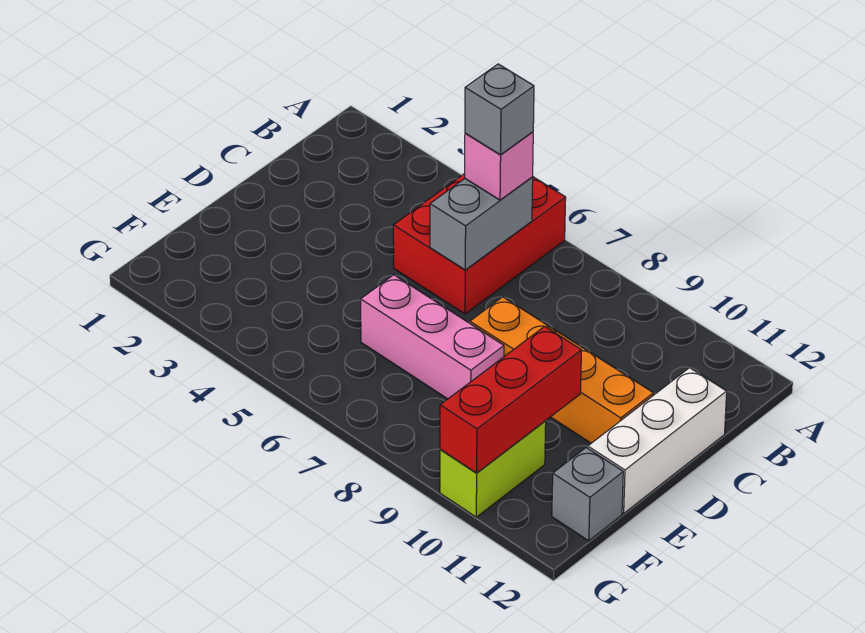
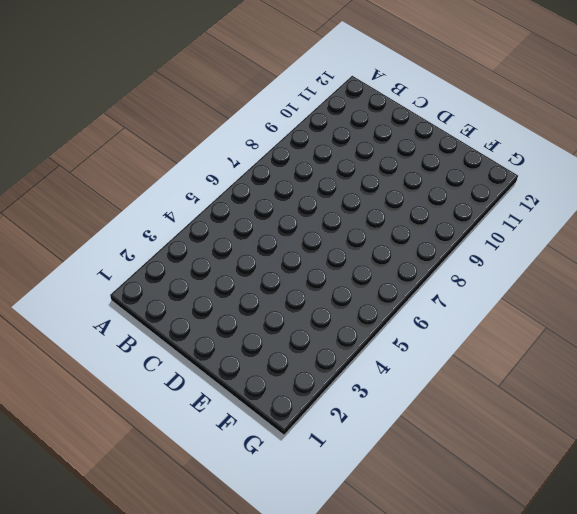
none -> red 2x3 brick [393,174,566,314]
none -> white 1x3 brick [588,368,727,514]

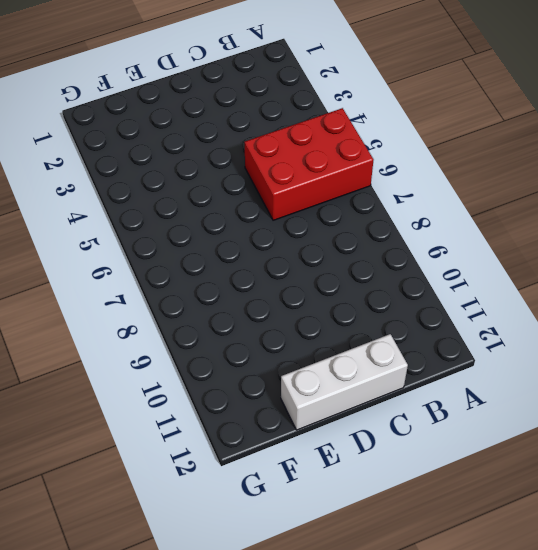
none -> orange 1x4 brick [470,297,654,443]
none -> pink 1x3 brick [361,275,504,399]

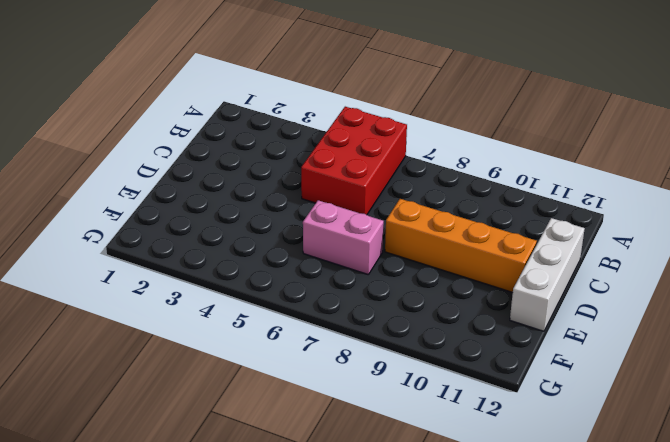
pink 1x2 brick [303,200,384,275] -> pink 1x3 brick [361,275,504,399]
none -> lime 1x2 brick [440,421,546,517]
none -> grey 1x1 brick [552,448,623,541]

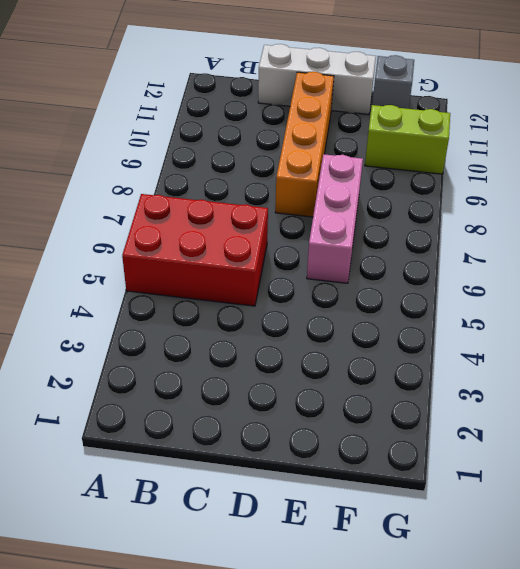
none -> grey 1x2 brick [430,177,533,270]
none -> red 1x3 brick [440,326,582,473]

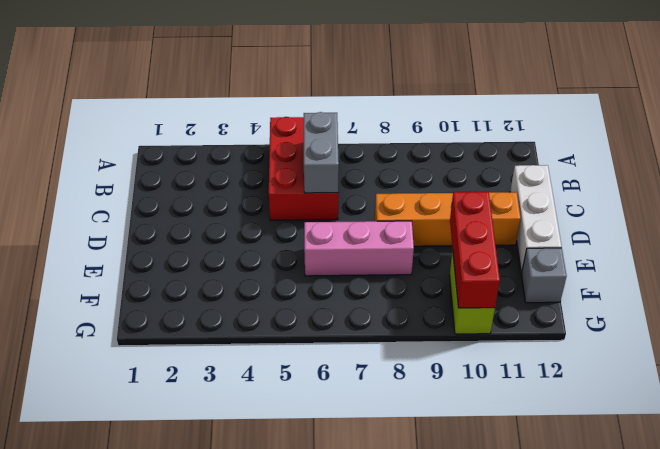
none -> pink 1x1 brick [465,132,533,200]
none -> grey 1x1 brick [465,64,534,155]

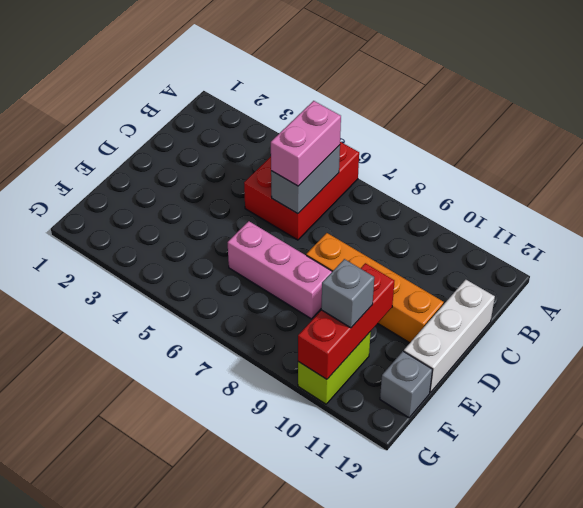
pink 1x2 brick [271,101,341,186] -> pink 1x1 brick [465,132,533,200]
grey 1x1 brick [321,259,374,328] -> grey 1x1 brick moved to [465,64,534,155]

